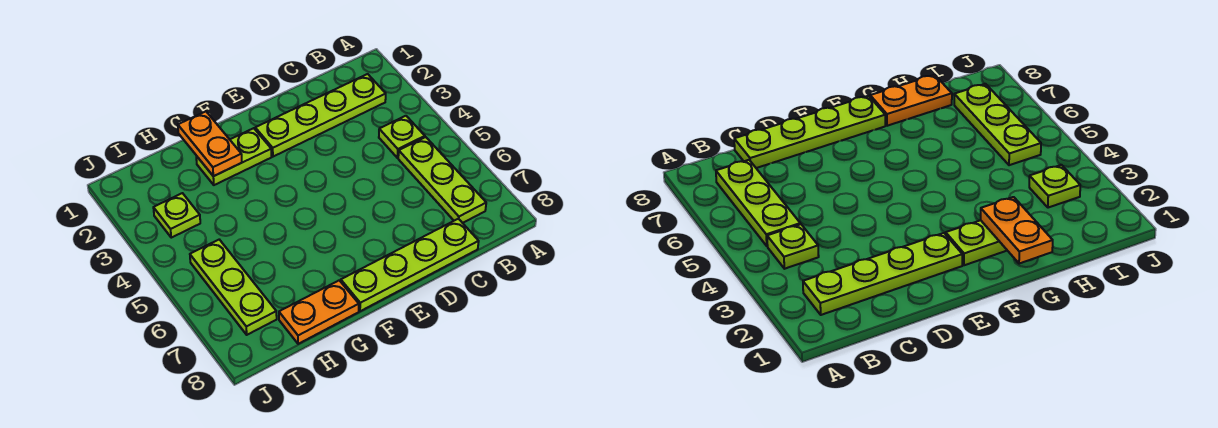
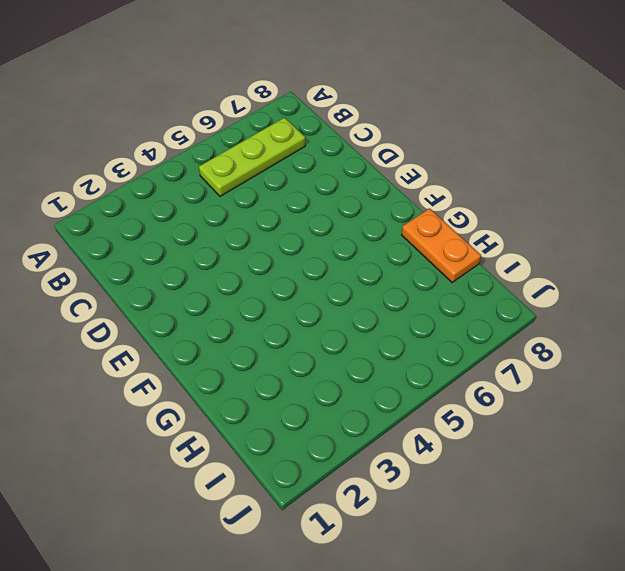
none -> lime 1x4 plate [255,74,386,157]
none -> lime 1x1 plate [379,116,425,158]

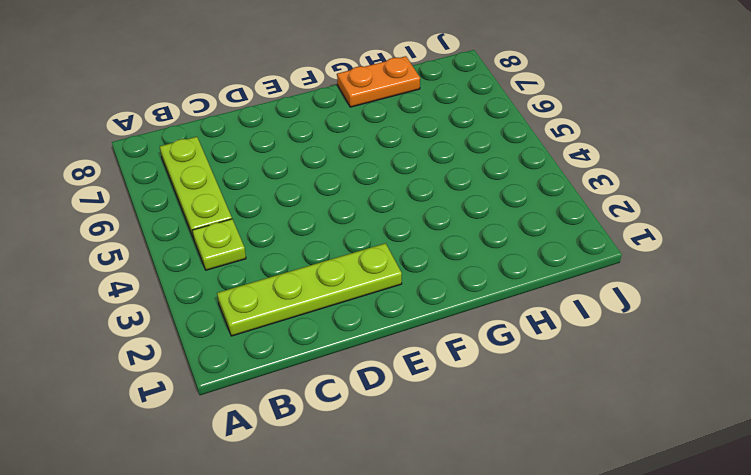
none -> lime 1x4 plate [341,219,479,311]
none -> lime 1x2 plate [196,128,271,185]

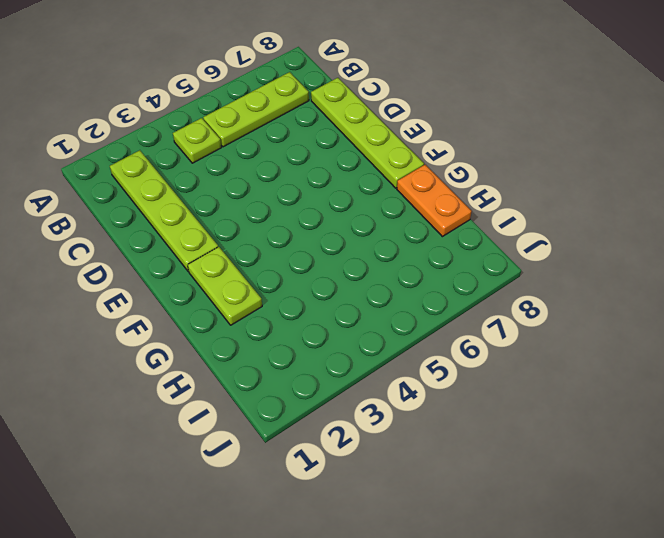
none -> lime 1x1 plate [153,193,200,238]
none -> lime 1x3 plate [190,240,277,335]

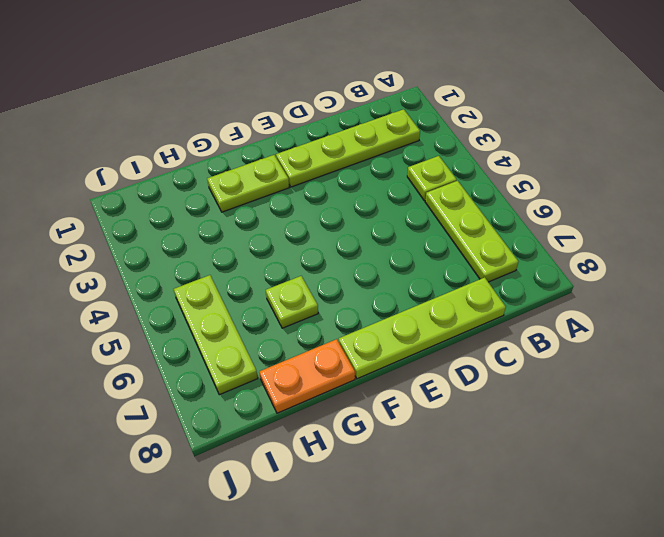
lime 1x1 plate [266,276,318,328] -> lime 1x1 plate moved to [153,193,200,238]
none -> orange 1x2 plate [178,112,242,176]

